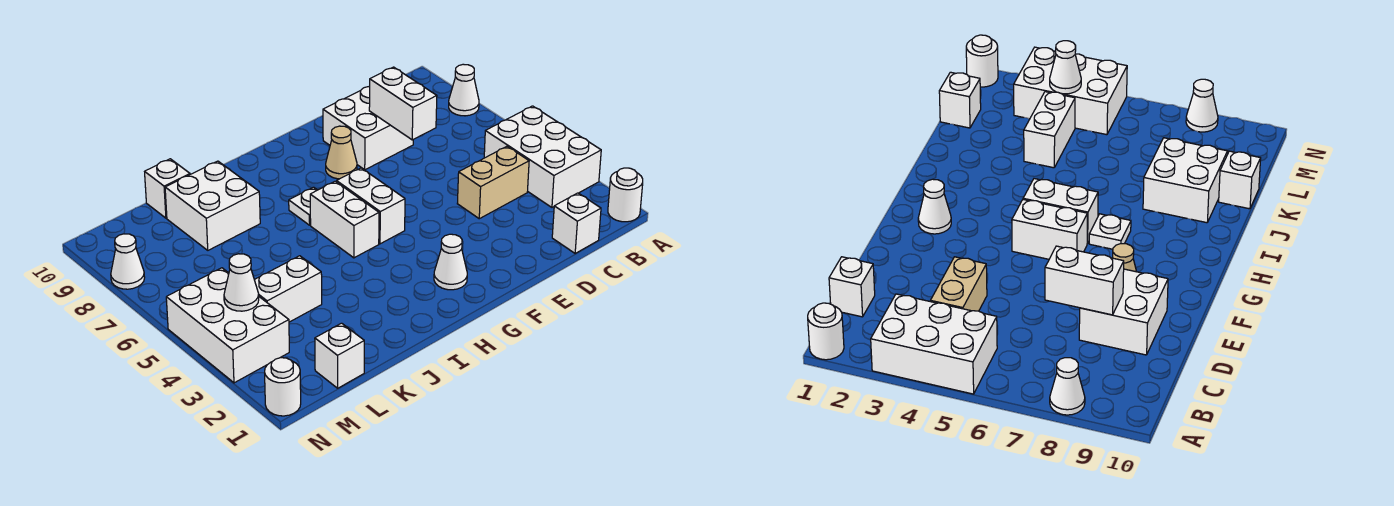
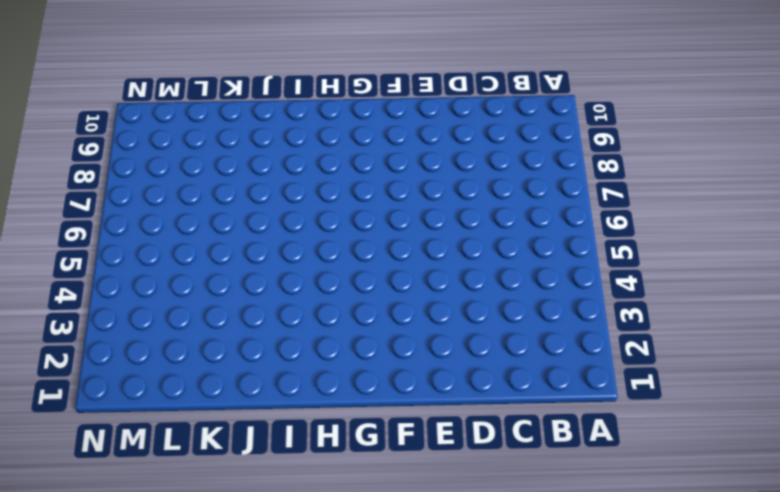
none -> white 1x1 round brick [608,168,643,222]
none -> white 2x3 brick [484,106,601,207]
none -> white 1x1 cone [449,64,479,116]

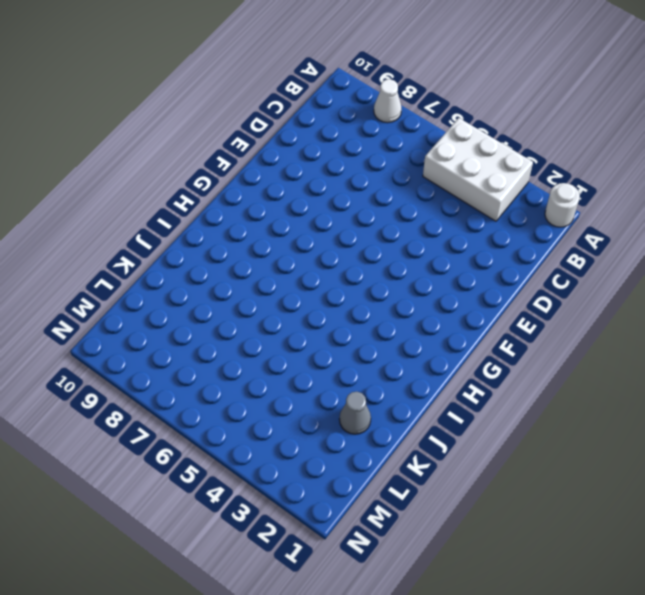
grey 1x1 cone [339,392,371,434] -> none
none -> white 1x1 brick [552,193,601,253]
none -> tan 1x2 brick [457,146,529,219]
none -> white 2x2 brick [323,87,413,170]

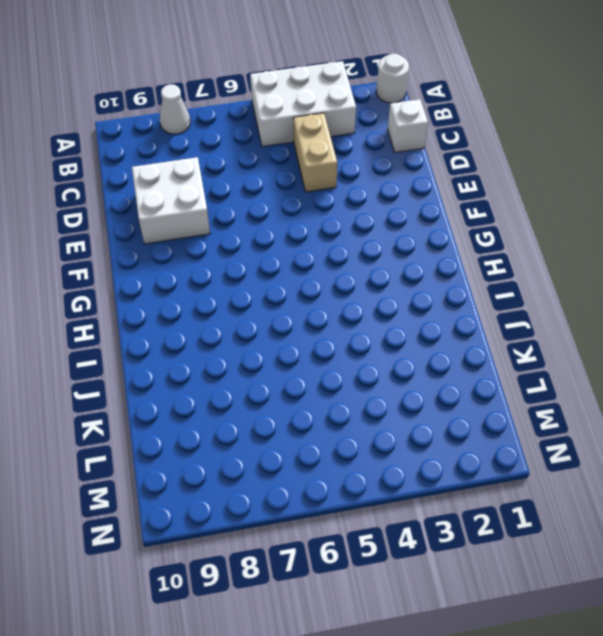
none -> tan 1x1 cone [326,126,357,179]
none -> white 1x1 cone [434,234,467,290]
none -> white 1x2 brick [337,168,405,244]

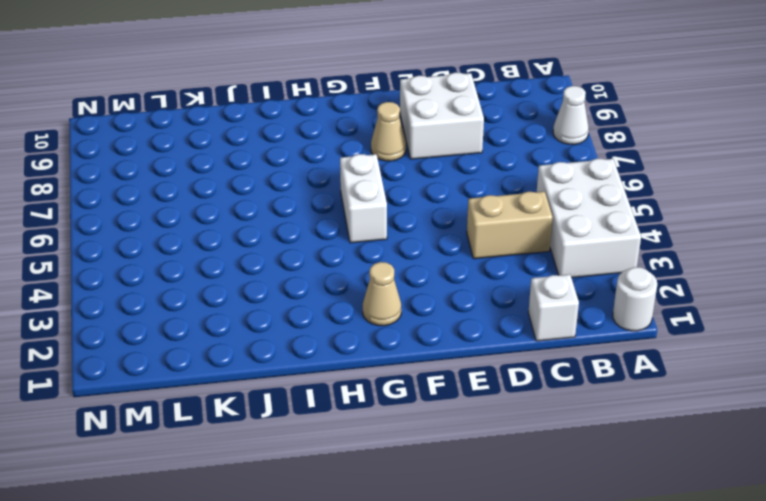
tan 1x1 cone [363,262,401,326] -> white 1x1 cone [434,234,467,290]
none -> white 1x2 brick [310,181,379,258]
none -> white 1x1 plate [289,187,317,225]
none -> white 2x2 brick [165,161,260,250]

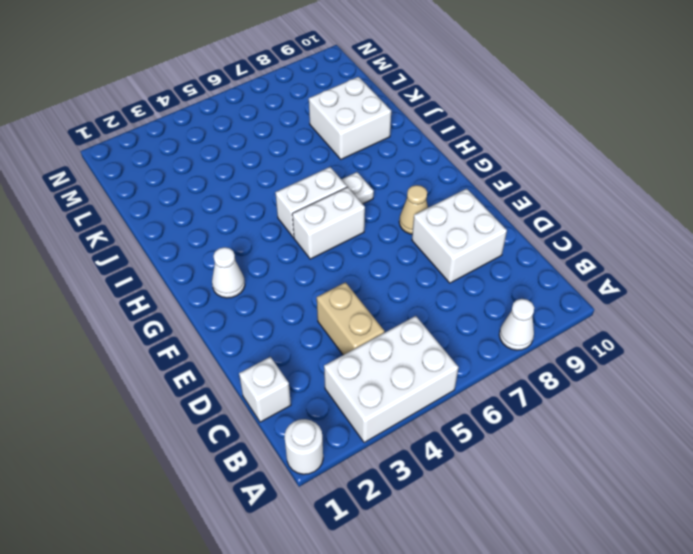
none -> white 1x2 brick [255,256,322,322]
none -> white 1x1 brick [145,159,190,218]
none -> white 1x1 brick [315,323,364,388]

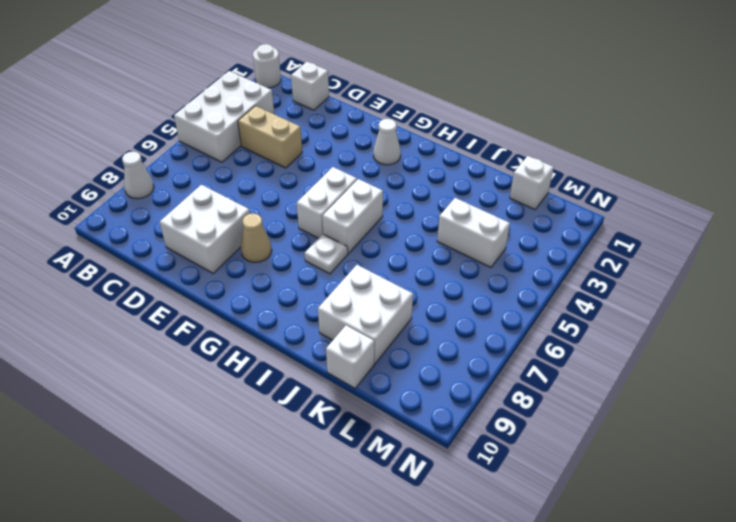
none -> white 2x3 brick [166,268,289,383]
none -> white 1x1 round brick [265,358,301,416]
none -> white 1x1 cone [111,234,145,289]

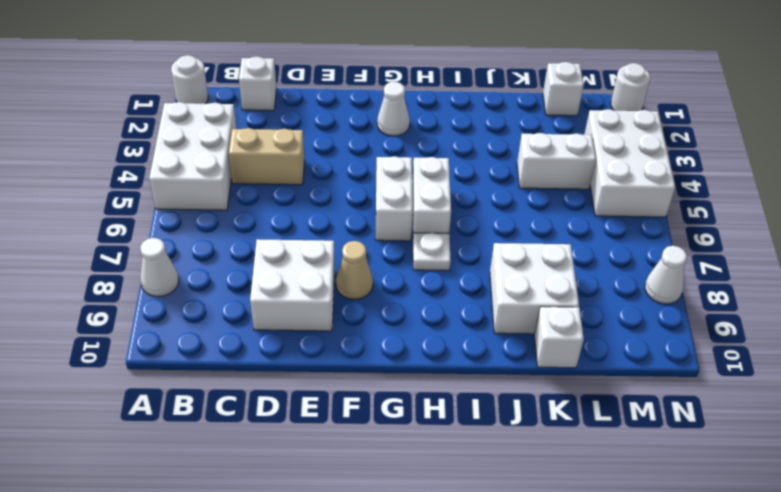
none -> white 1x2 brick [369,67,437,140]
none -> white 1x1 cone [224,254,259,311]

